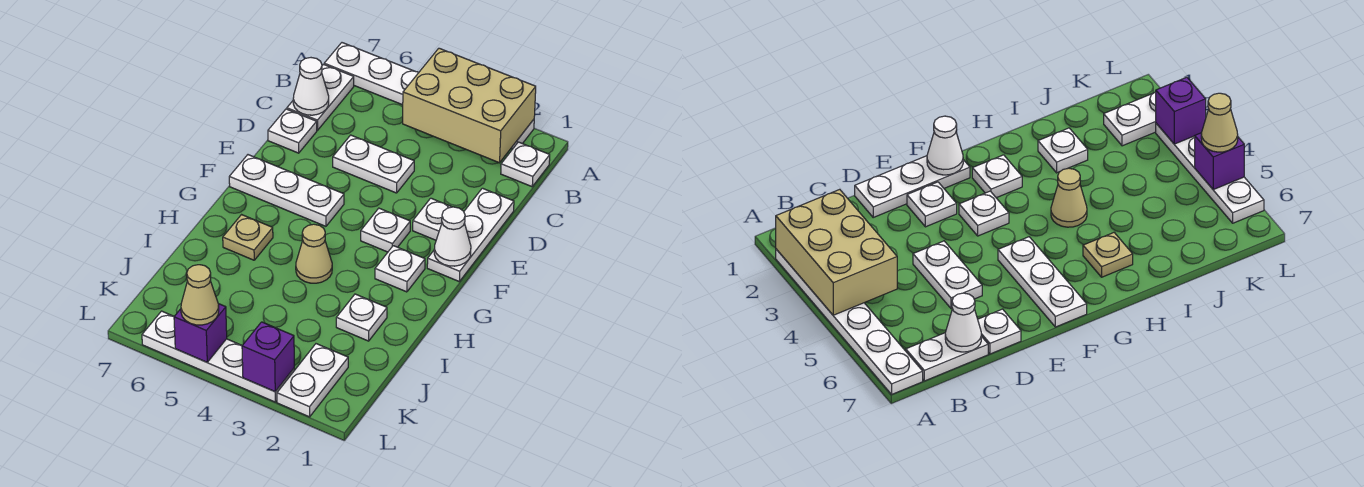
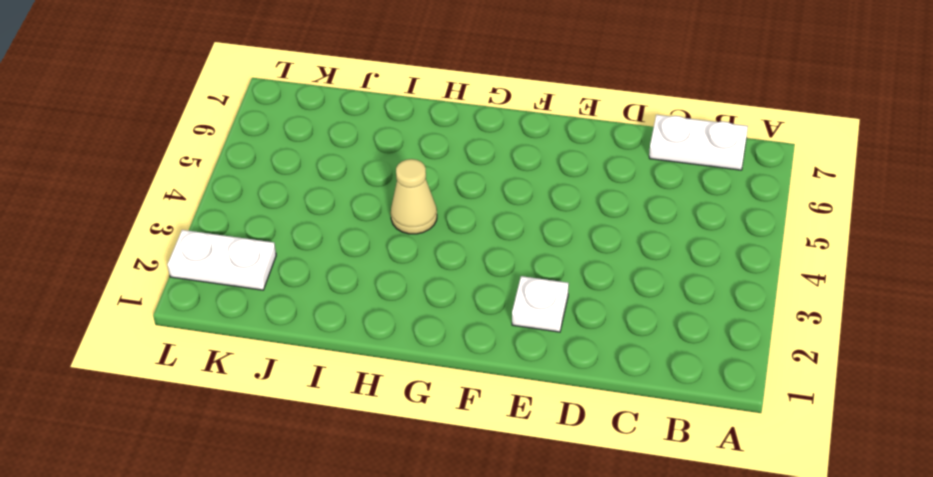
none -> white 1x6 plate [324,43,534,149]
none -> white 1x1 plate [501,142,550,187]
none -> white 1x3 plate [427,188,514,281]

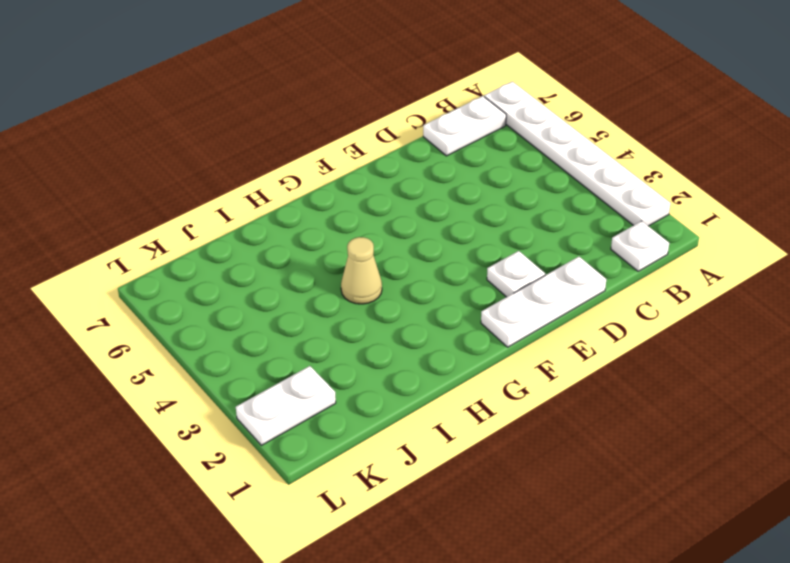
none -> white 1x2 plate [333,135,414,193]
none -> white 1x1 plate [268,109,317,153]
none -> white 1x1 plate [361,208,410,252]

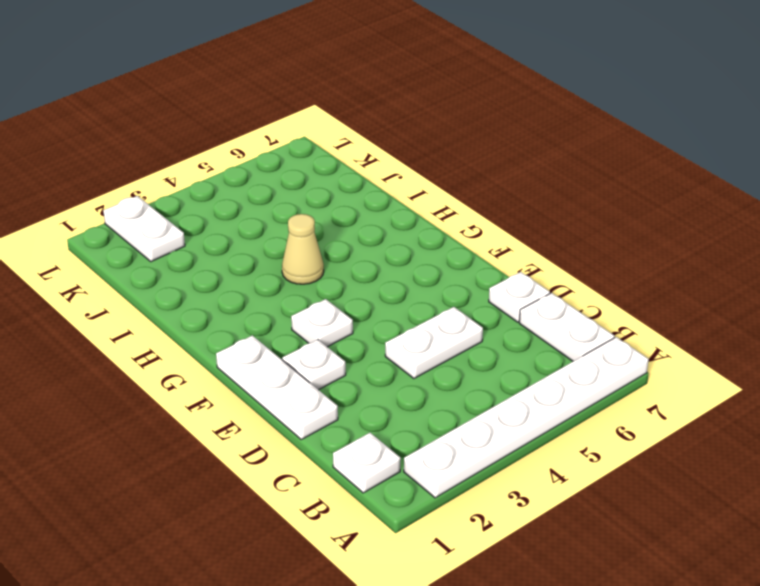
none -> white 1x3 plate [229,155,344,226]
none -> white 1x1 plate [375,246,425,292]
none -> tan 1x1 plate [223,215,273,260]

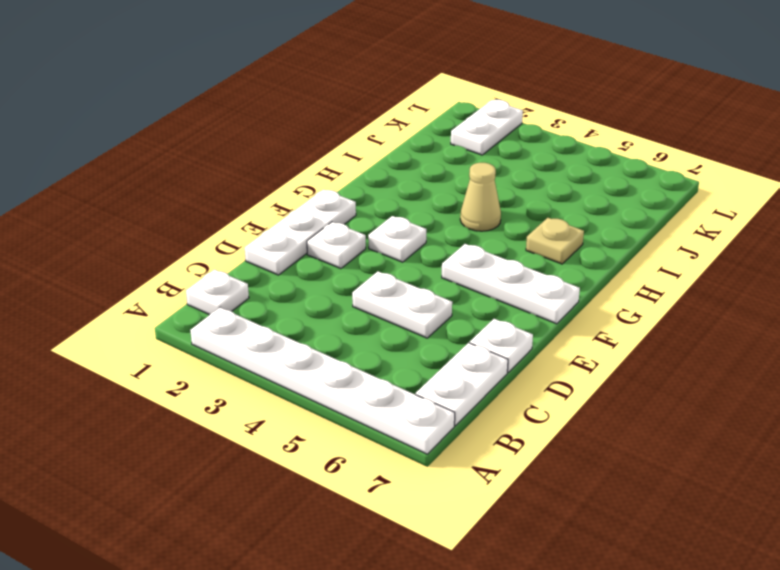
none -> white 1x1 plate [375,246,425,292]
none -> white 1x1 plate [336,294,387,341]
none -> white 1x4 plate [142,311,294,402]

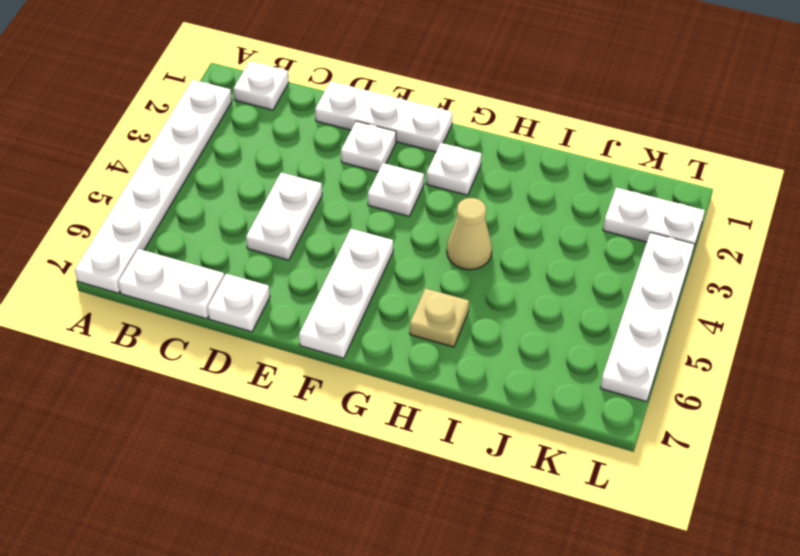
none -> white 1x1 plate [336,294,387,341]
none -> tan 2x3 brick [403,48,536,163]
none -> white 1x1 cone [293,58,329,115]

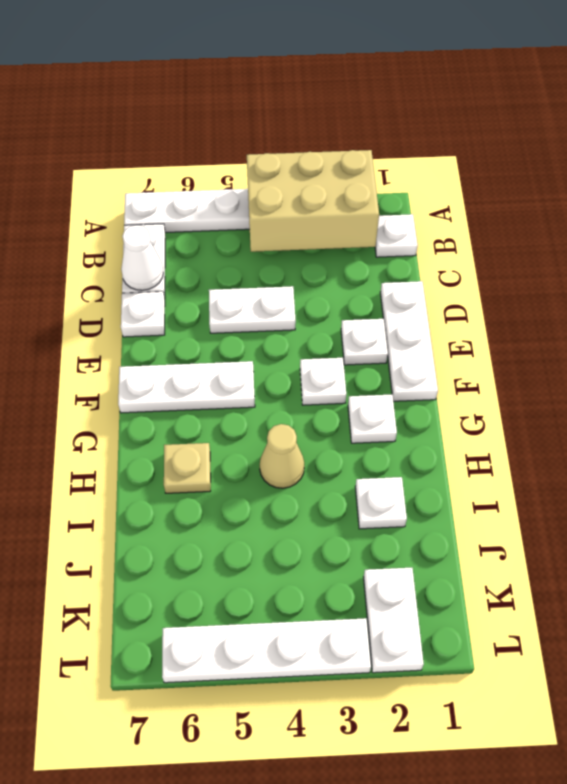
none -> white 1x1 cone [434,207,471,266]
none -> purple 1x1 brick [242,322,294,392]
none -> purple 1x1 brick [174,304,227,362]

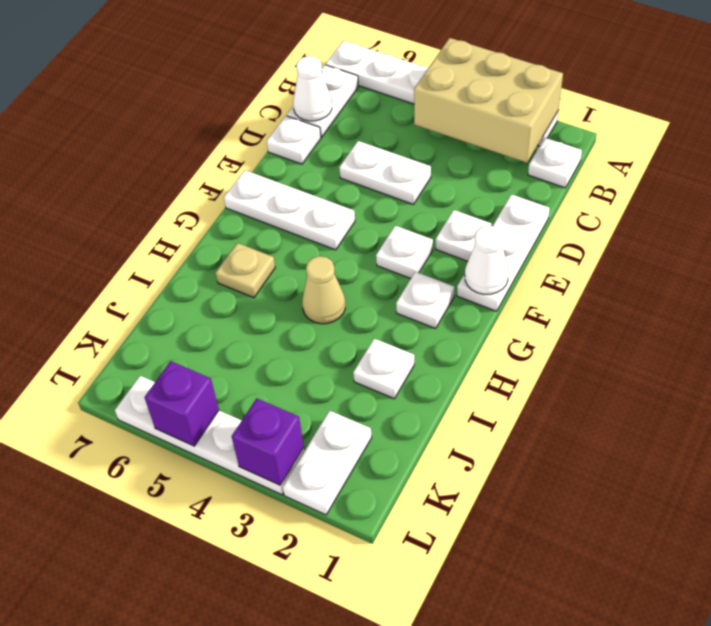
none -> tan 1x1 cone [181,265,219,325]

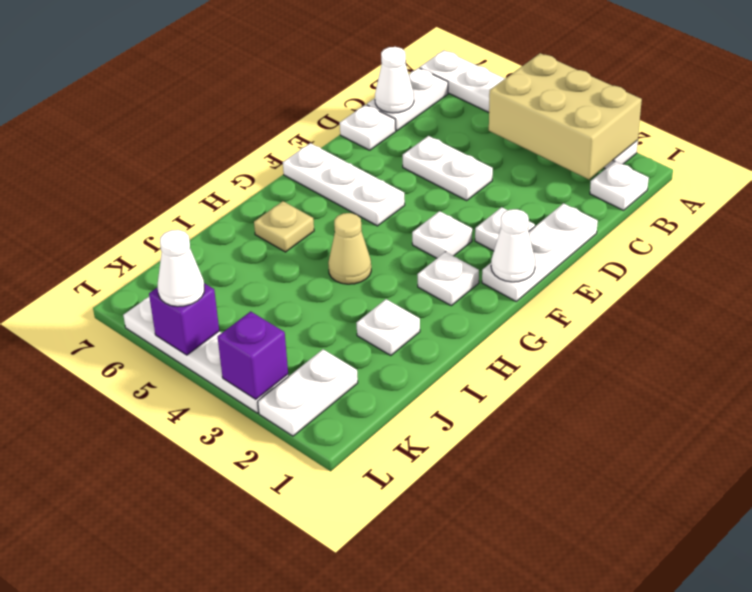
white 1x1 cone [158,230,204,307] -> tan 1x1 cone [181,265,219,325]

